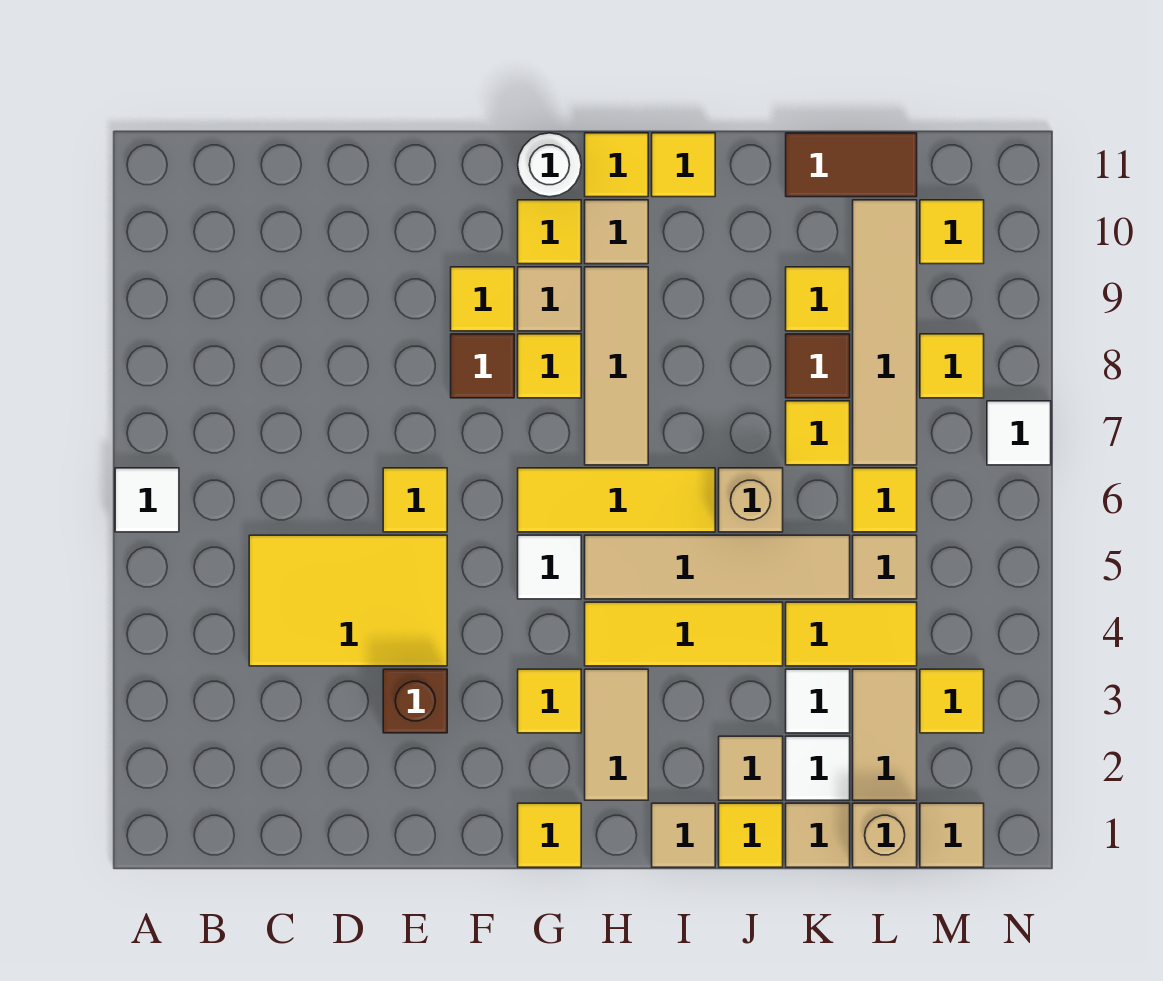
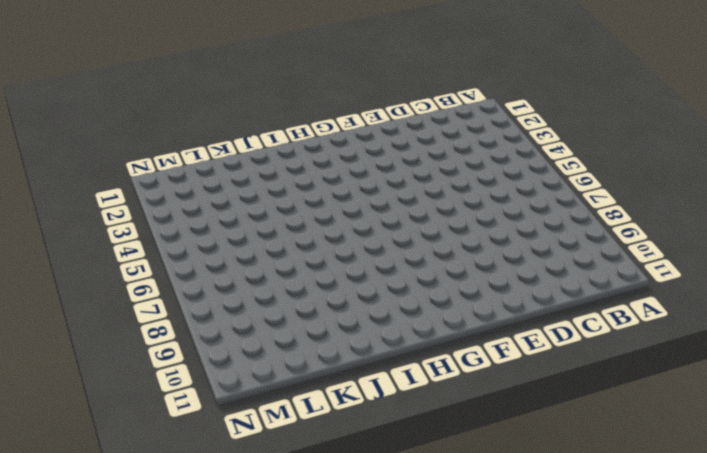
none -> white 1x1 tile [115,468,179,532]
none -> yellow 2x3 tile [249,535,447,666]
none -> brown 1x1 brick [383,669,447,733]
none -> yellow 1x1 tile [383,468,447,532]

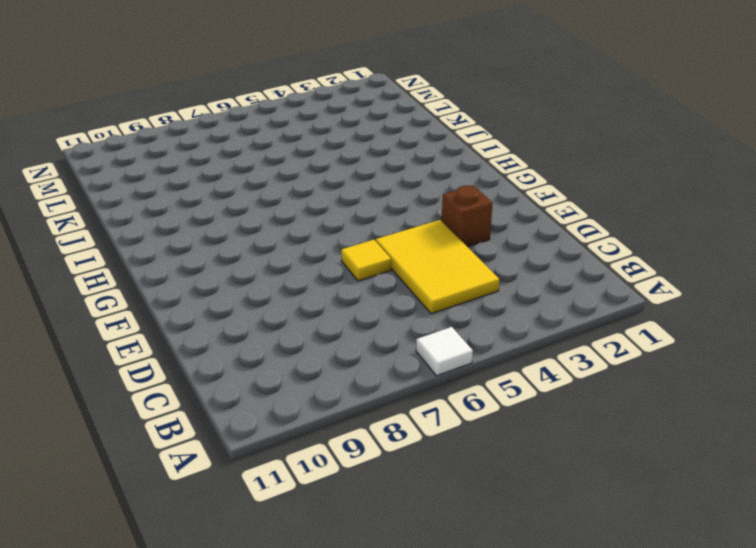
none -> brown 1x1 tile [451,334,514,398]
none -> yellow 1x1 tile [451,267,514,331]
none -> yellow 1x1 tile [518,803,581,867]
none -> yellow 1x1 tile [518,669,581,733]

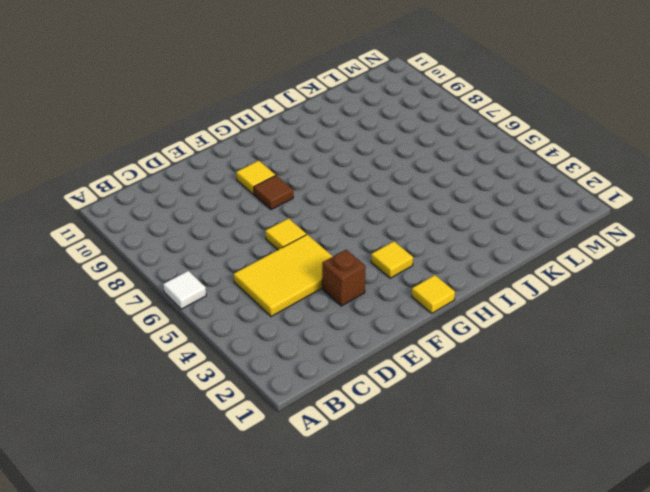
none -> white 1x1 tile [518,535,581,599]
none -> yellow 1x3 tile [518,468,715,532]
none -> yellow 1x1 tile [518,334,581,398]
none -> tan 1x1 tile [518,267,581,331]

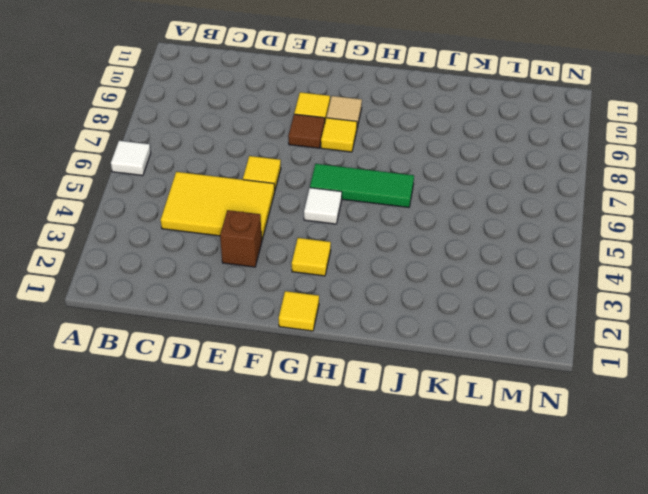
green 1x3 tile [310,164,414,207] -> yellow 1x3 tile [518,468,715,532]
none -> yellow 1x1 tile [518,200,581,264]
none -> white 1x1 round brick [518,133,581,197]
none -> tan 1x2 tile [585,669,648,800]
none -> yellow 1x3 tile [585,602,783,666]

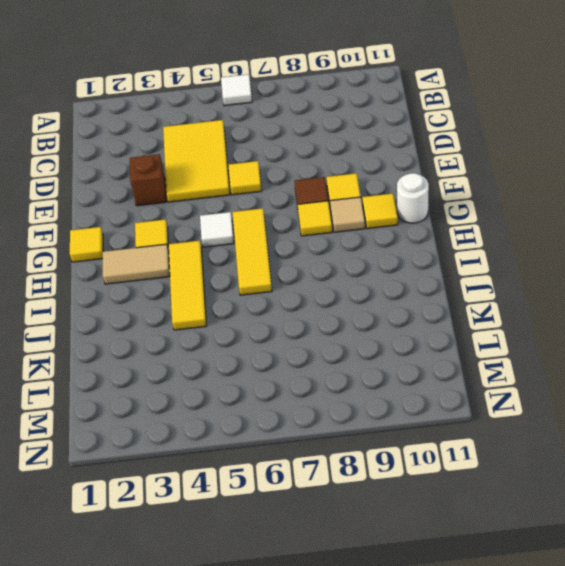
none -> tan 1x4 tile [585,535,850,599]
none -> tan 1x3 tile [585,267,648,465]
none -> tan 1x1 tile [585,200,648,264]
none -> yellow 1x1 tile [585,133,648,197]

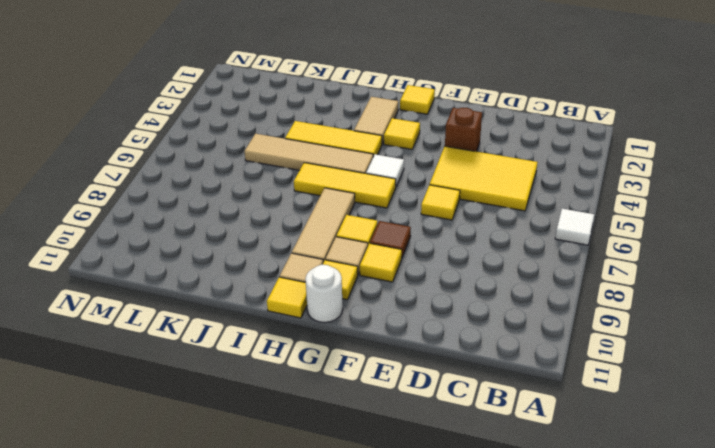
none -> tan 1x1 tile [652,803,715,867]
none -> yellow 1x1 tile [652,133,715,197]
none -> yellow 1x1 tile [719,803,783,867]
none -> tan 1x1 tile [719,736,783,800]

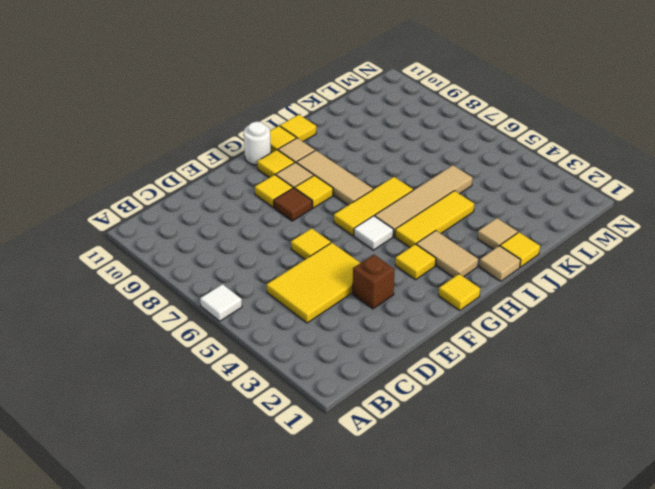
none -> tan 1x1 brick [719,468,783,532]
none -> tan 1x1 tile [786,803,850,867]
none -> white 1x1 tile [786,736,850,800]
none -> white 1x1 tile [786,669,850,733]

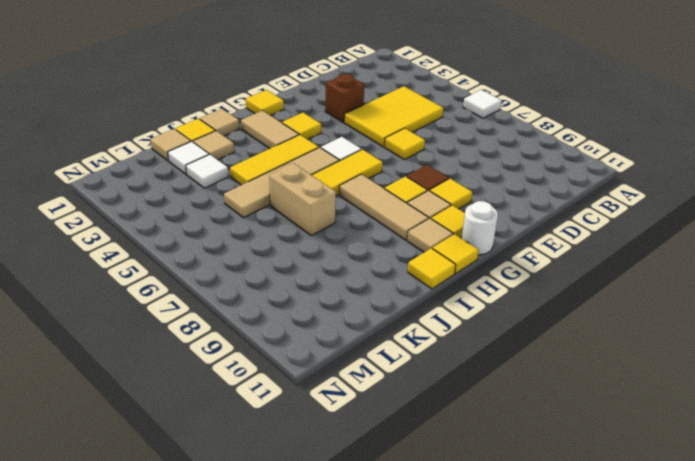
tan 1x2 brick [269,163,336,236] -> tan 1x1 brick [719,468,783,532]
none -> yellow 1x2 tile [786,602,917,666]
none -> yellow 1x1 tile [786,401,850,465]
none -> brown 1x1 tile [786,334,850,398]
none -> yellow 1x1 tile [786,267,850,331]

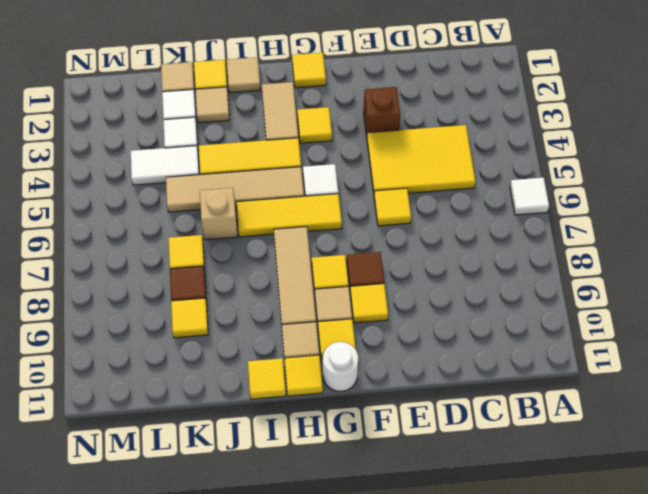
white 1x2 tile [131,146,199,185] -> yellow 1x2 tile [786,602,917,666]
none -> brown 1x2 tile [786,133,917,197]
none -> tan 1x1 brick [853,803,917,867]
none -> tan 1x2 tile [853,669,917,800]
none -> tan 1x1 tile [853,535,917,599]

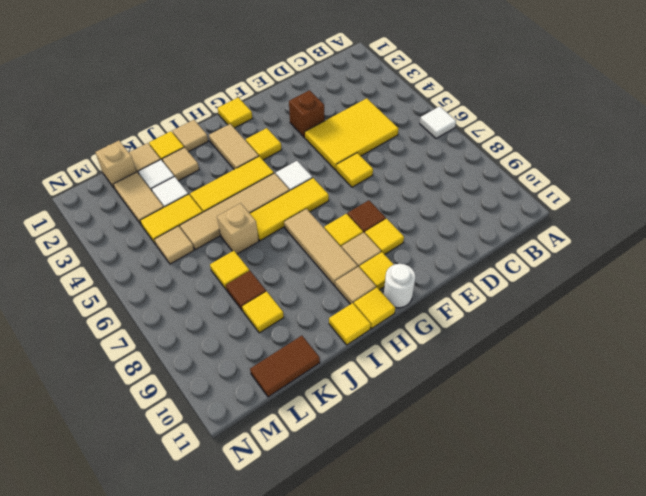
none -> yellow 1x1 tile [853,468,917,532]
none -> tan 1x4 tile [853,200,917,465]
none -> tan 1x1 tile [920,803,984,867]
none -> yellow 1x1 tile [920,669,984,733]

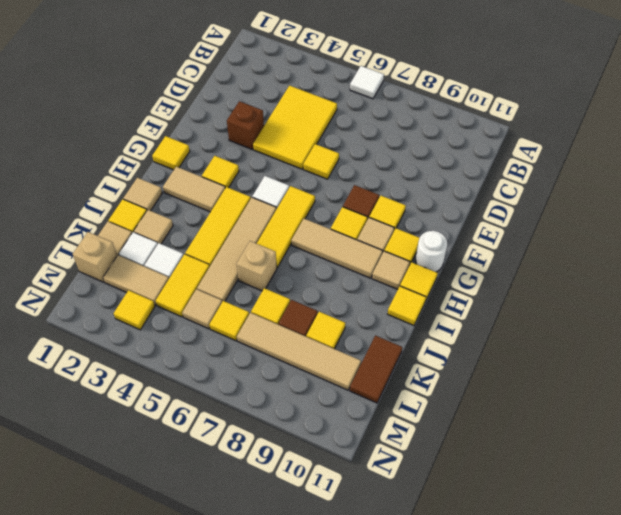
none -> tan 1x1 tile [920,803,984,867]
none -> yellow 1x1 tile [920,334,984,398]
none -> yellow 1x1 tile [920,200,984,264]
none -> white 1x1 tile [987,401,1051,465]

